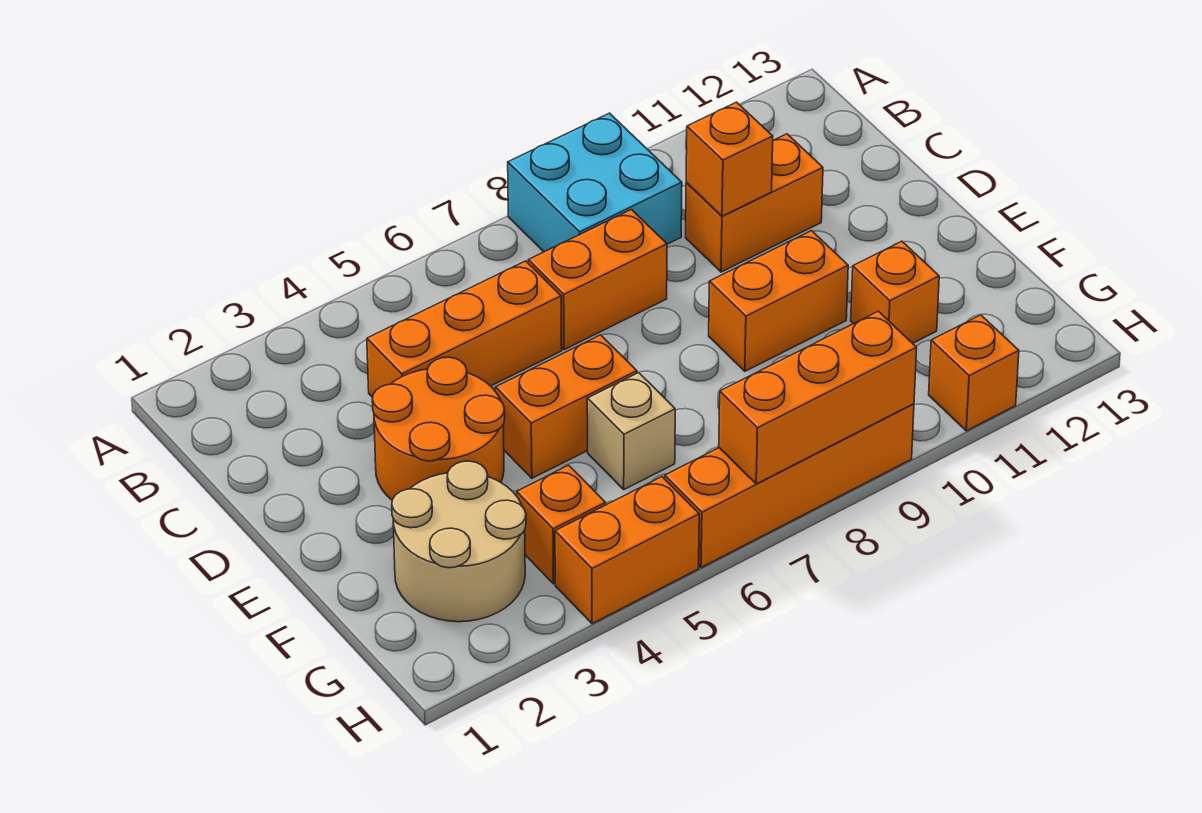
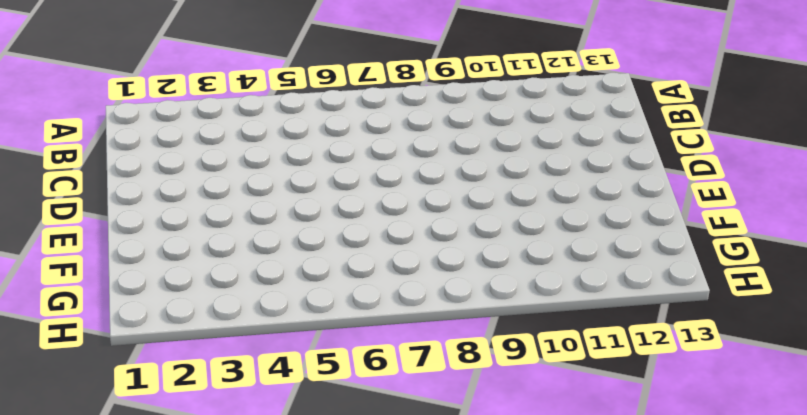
none -> cyan 2x2 brick [508,113,682,252]
none -> orange 1x3 brick [367,261,562,397]
none -> orange 1x2 brick [528,210,667,350]

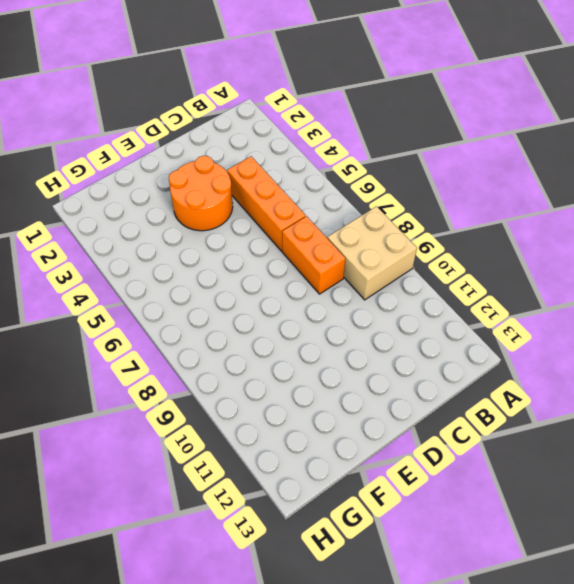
tan 2x2 brick [327,206,417,300] -> cyan 2x2 brick [508,113,682,252]
none -> orange 1x2 brick [686,134,823,272]
none -> orange 1x2 brick [495,335,637,478]
none -> orange 1x2 brick [709,231,848,371]

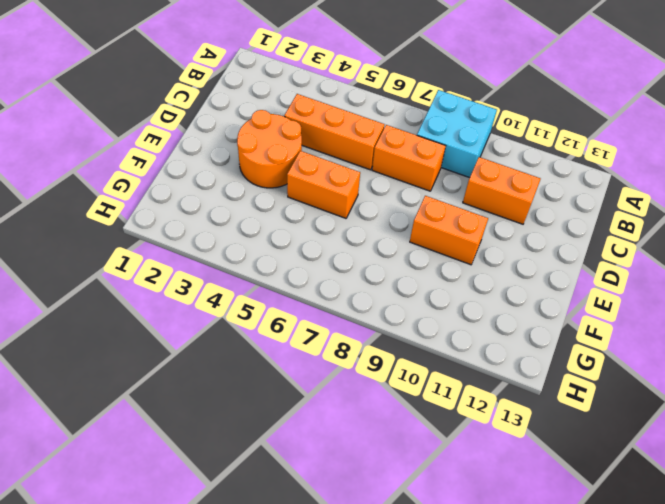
none -> tan 2x2 round brick [392,461,526,622]
none -> tan 1x1 brick [587,373,675,489]
none -> orange 1x1 brick [851,241,939,343]

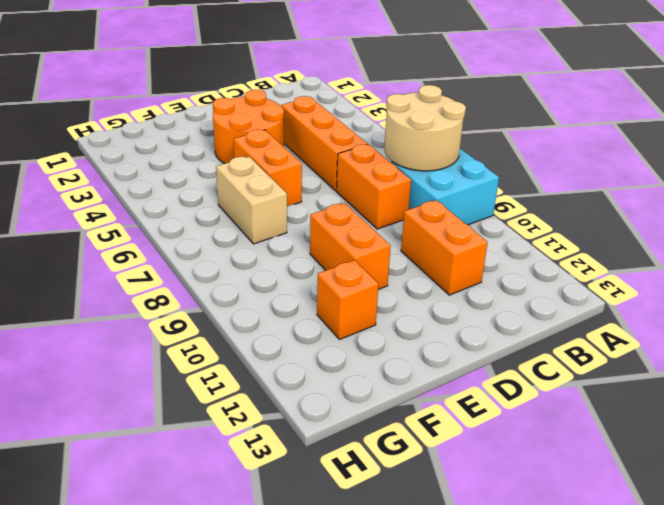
tan 2x2 round brick [384,85,466,171] -> tan 2x2 round brick moved to [392,461,526,622]
tan 1x2 brick [216,157,287,244] -> tan 1x1 brick [587,373,675,489]
none -> orange 1x1 brick [517,465,606,584]
none -> orange 1x2 brick [555,477,699,624]
none -> orange 1x4 brick [665,404,914,568]

